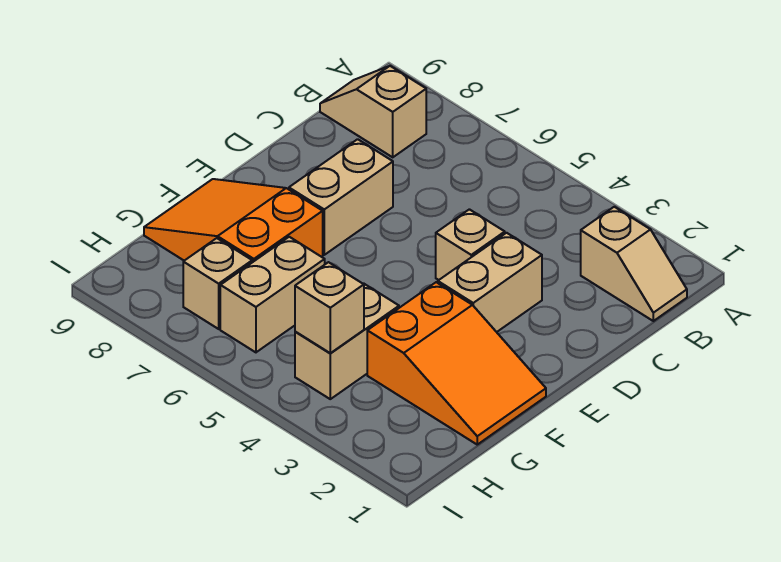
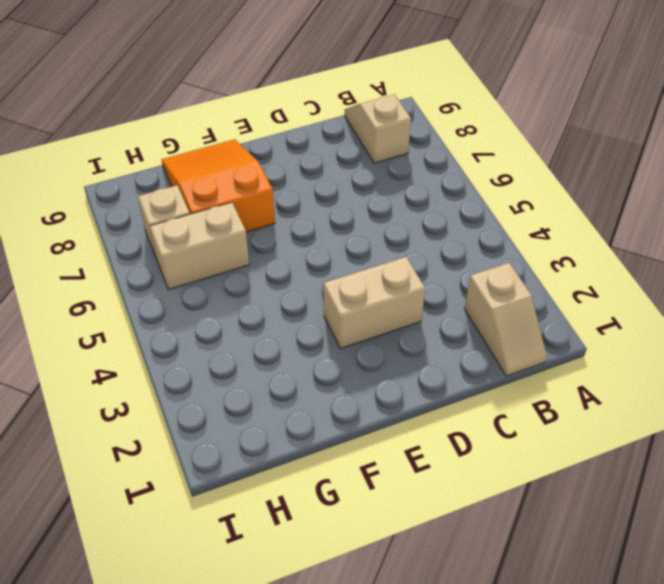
none -> tan 1x1 brick [436,209,505,280]
none -> tan 1x2 brick [289,139,393,255]

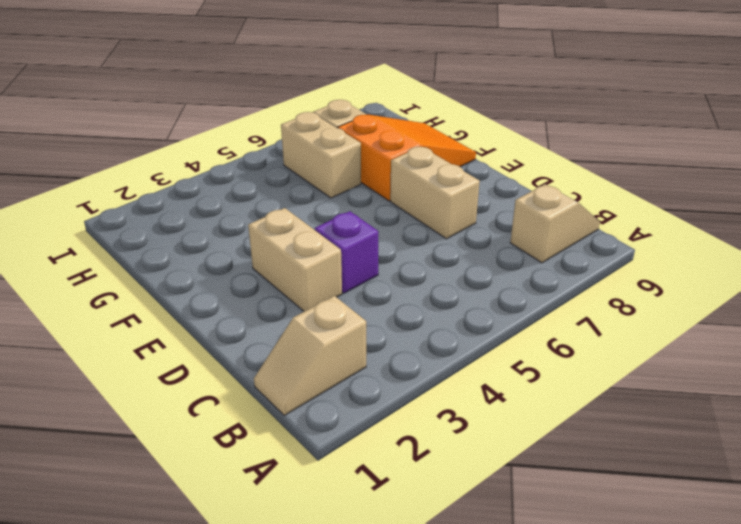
purple 1x1 brick [315,211,378,293] -> tan 1x1 brick [436,209,505,280]
none -> orange 2x3 slope [367,282,546,444]
none -> tan 1x2 brick [295,284,399,399]

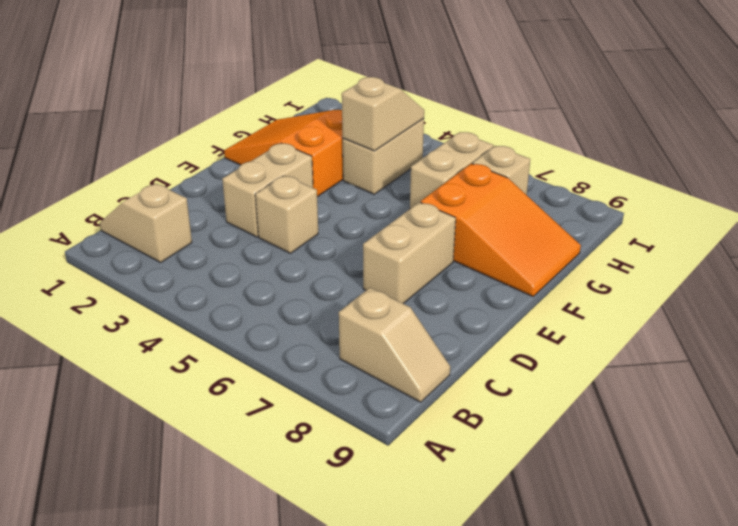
tan 1x2 slope [342,77,424,151] -> tan 1x1 brick [295,262,364,353]

